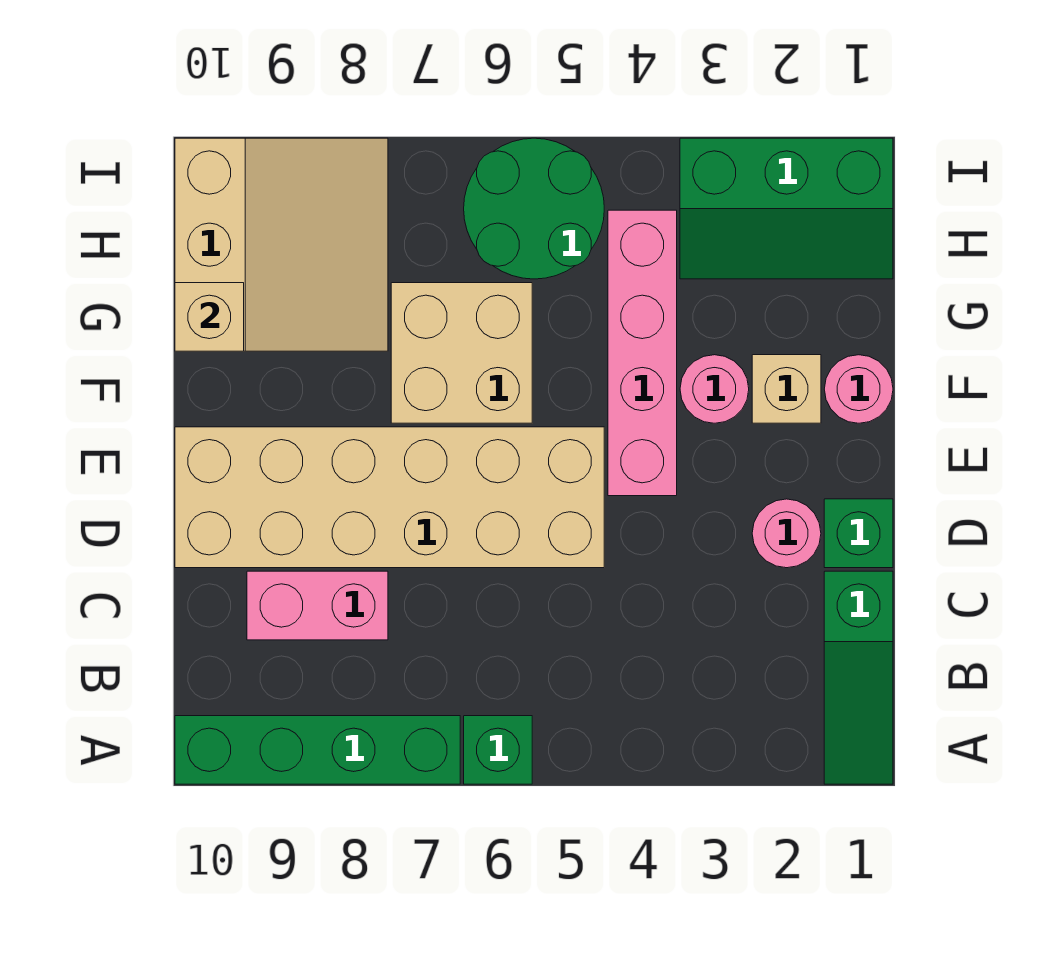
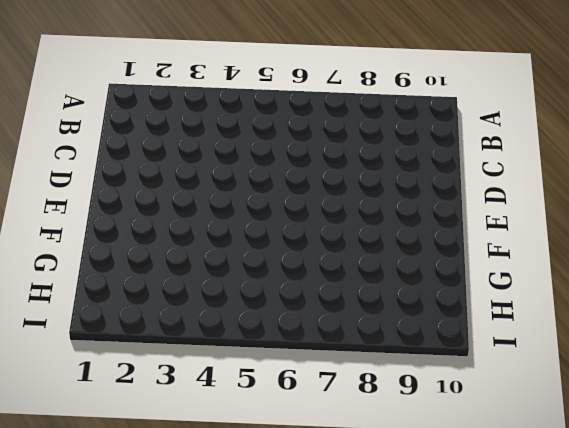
none -> green 1x3 slope [824,571,893,784]
none -> green 1x1 brick [464,716,532,784]
none -> green 1x4 brick [175,716,460,784]

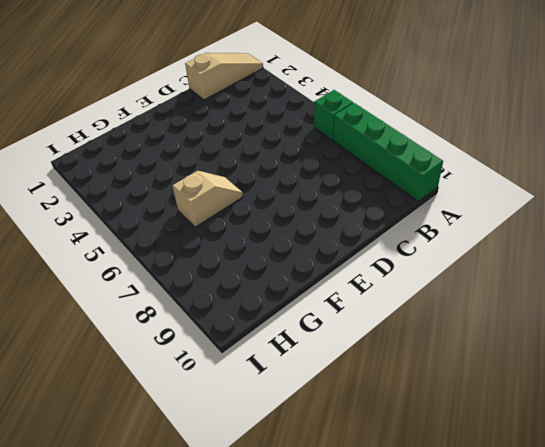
tan 1x3 slope [185,53,263,100] -> green 1x3 slope [824,571,893,784]
tan 1x2 slope [172,171,243,227] -> tan 2x2 brick [391,283,532,423]
none -> pink 1x2 brick [247,571,388,640]
none -> green 1x1 brick [824,499,893,568]
none -> pink 1x1 round brick [752,499,821,568]

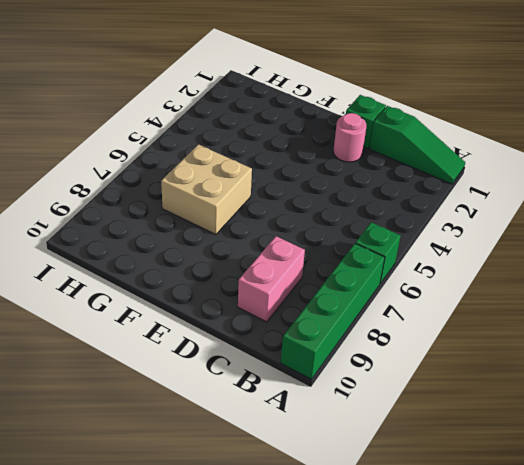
none -> tan 2x6 brick [175,427,604,568]
none -> pink 1x4 brick [608,210,677,496]
none -> pink 1x1 round brick [824,355,893,423]

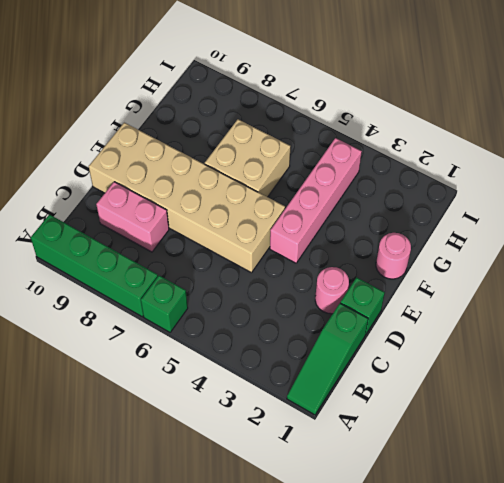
none -> tan 1x1 brick [752,355,821,423]
none -> pink 1x1 round brick [680,355,749,423]
none -> tan 3x3 slope [175,138,388,351]

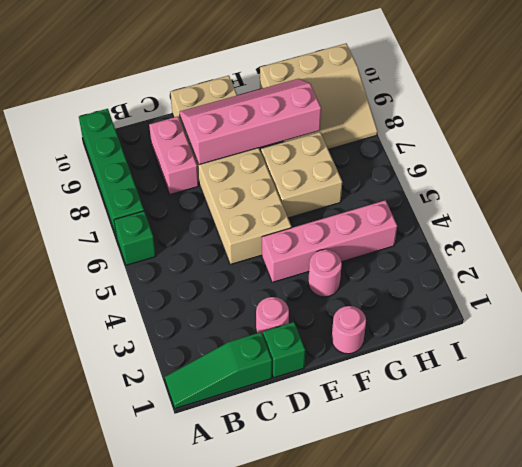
pink 2x4 slope [179,79,321,165] -> none
none -> tan 1x1 brick [752,355,821,423]
none -> green 2x3 slope [680,138,893,279]
none -> green 2x2 round brick [464,138,604,279]

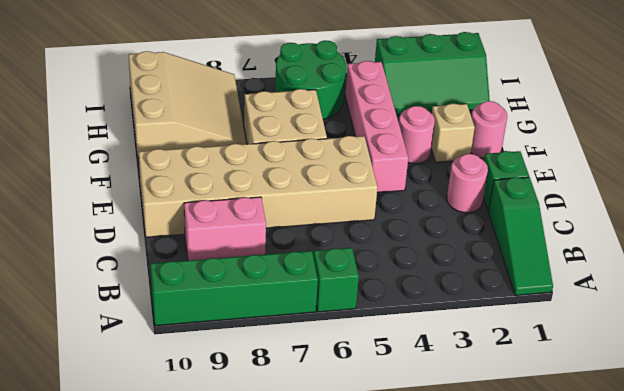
none -> tan 1x1 brick [175,283,244,351]

